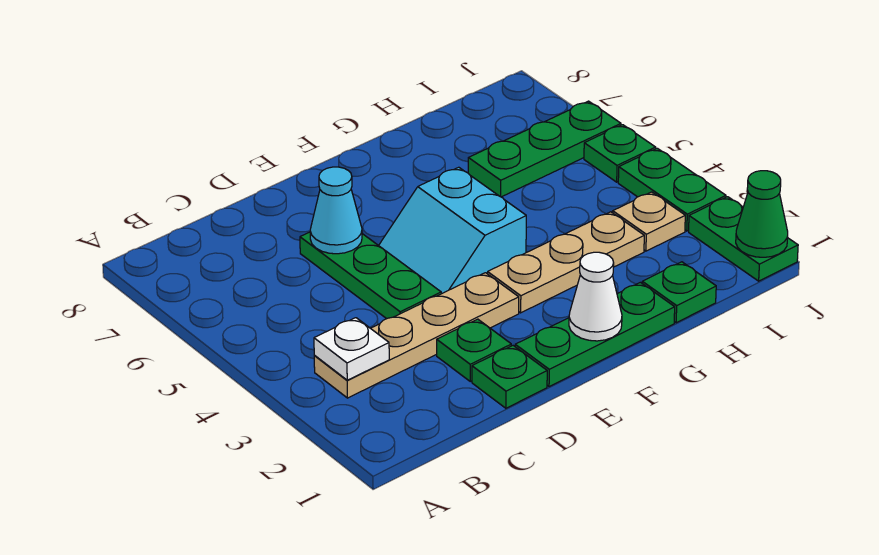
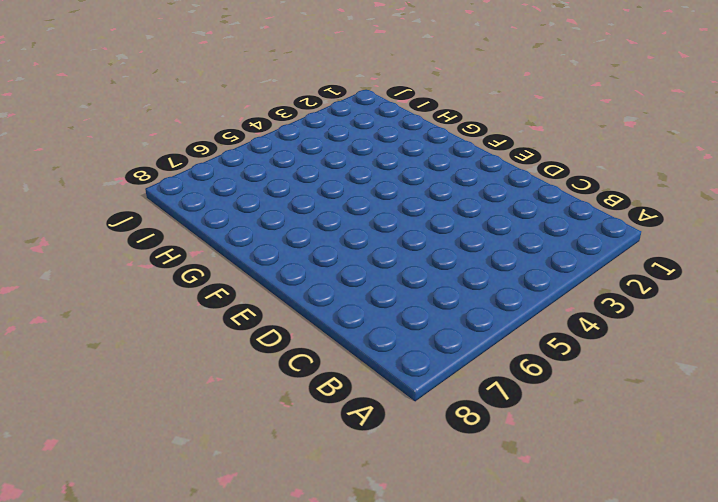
none -> tan 1x4 plate [314,273,519,398]
none -> green 1x1 plate [472,346,547,408]
none -> green 1x1 plate [437,319,511,381]

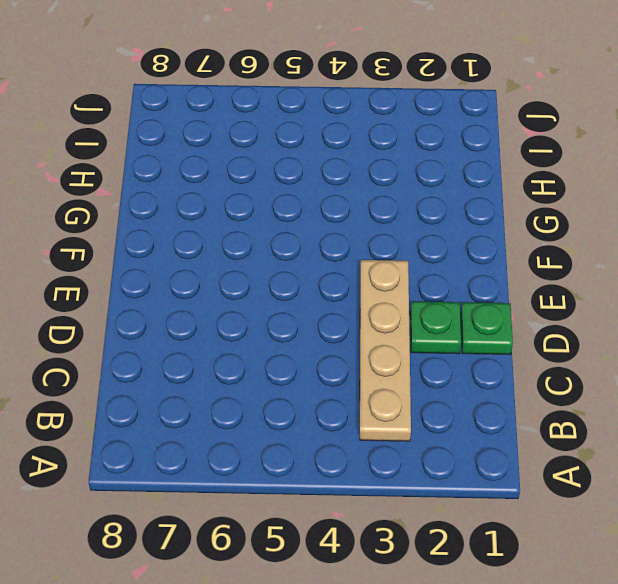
none -> green 1x3 plate [300,232,441,319]
none -> green 1x3 plate [515,282,675,387]
none -> cyan 2x2 slope [379,167,526,294]

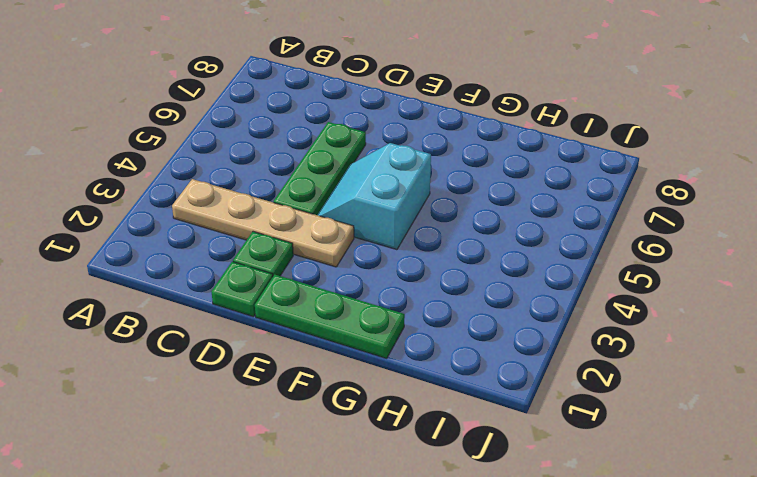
none -> tan 1x3 plate [488,212,644,313]
none -> green 1x1 plate [642,262,716,323]
none -> green 1x3 plate [468,101,621,197]

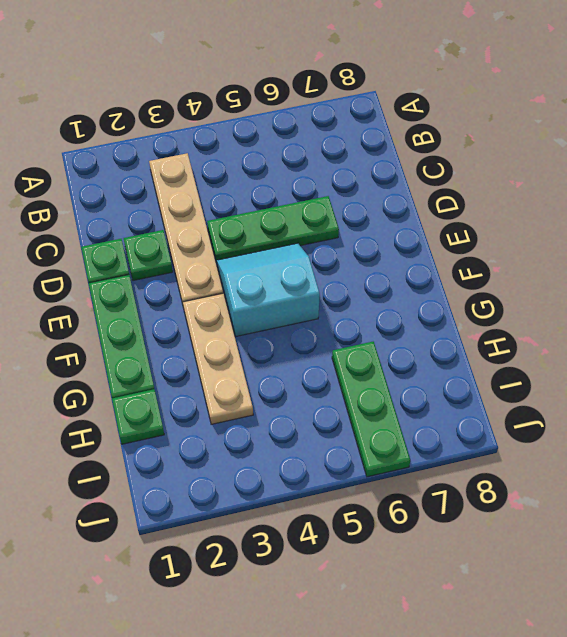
none -> tan 1x1 plate [613,192,685,251]
none -> green 1x2 plate [689,197,798,281]
none -> green 1x2 plate [618,148,726,231]

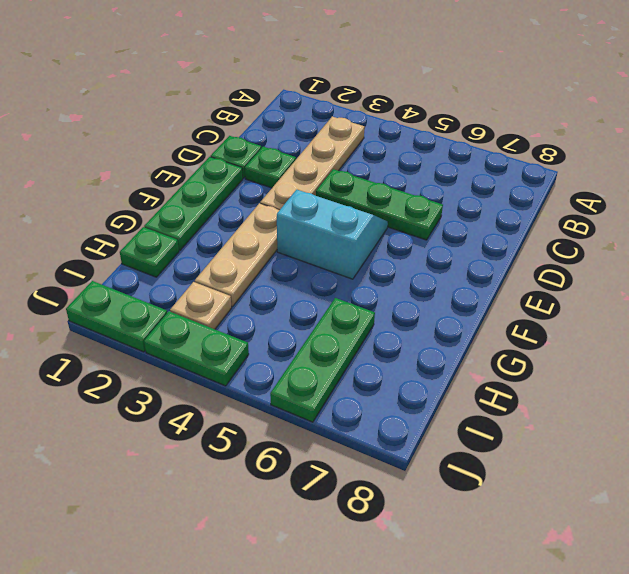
none -> green 1x1 plate [584,125,656,182]
none -> white 1x1 plate [314,318,389,380]
none -> cyan 1x1 cone [310,167,362,254]

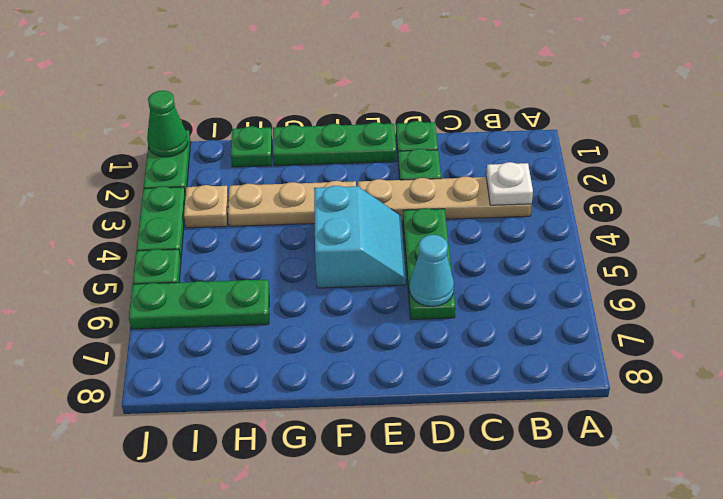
none -> white 1x1 cone [569,252,622,341]

